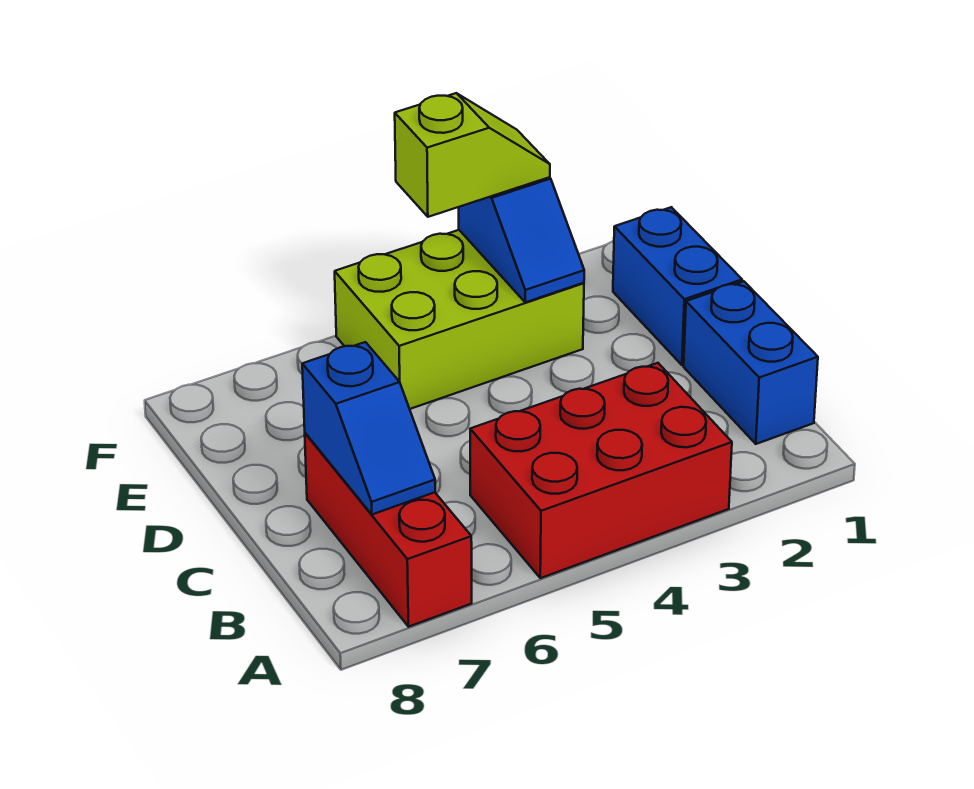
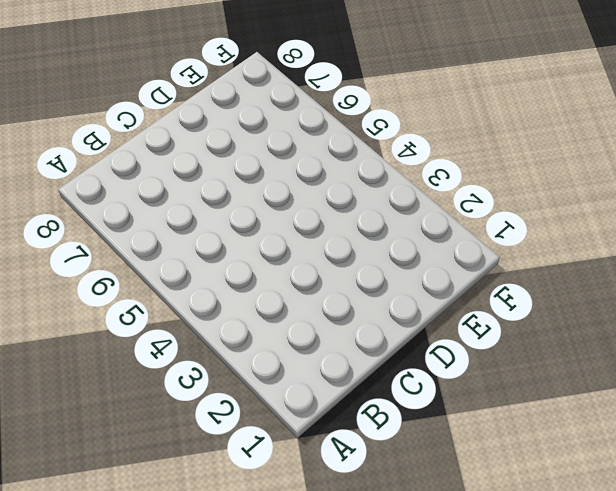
none -> red 2x3 brick [470,363,732,578]
none -> red 1x3 brick [305,433,472,627]

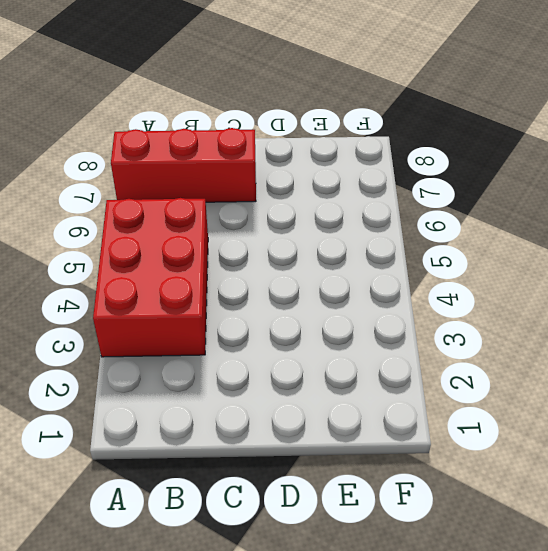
none -> blue 1x2 brick [684,281,818,444]
none -> blue 1x2 brick [613,207,742,365]

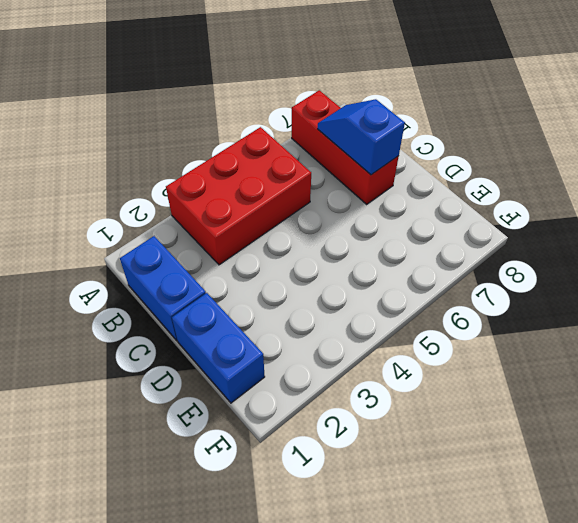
none -> lime 2x3 brick [335,230,584,409]
none -> blue 1x2 slope [459,177,584,302]

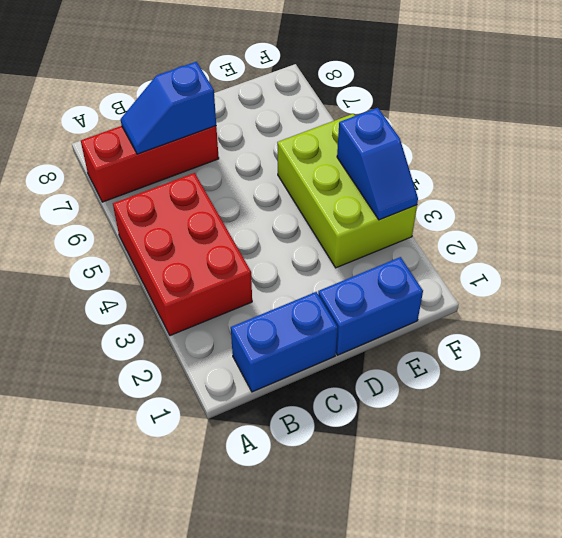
blue 1x2 slope [337,108,418,220] -> blue 1x2 slope turned to [459,177,584,302]
none -> lime 1x2 slope [395,93,550,217]

